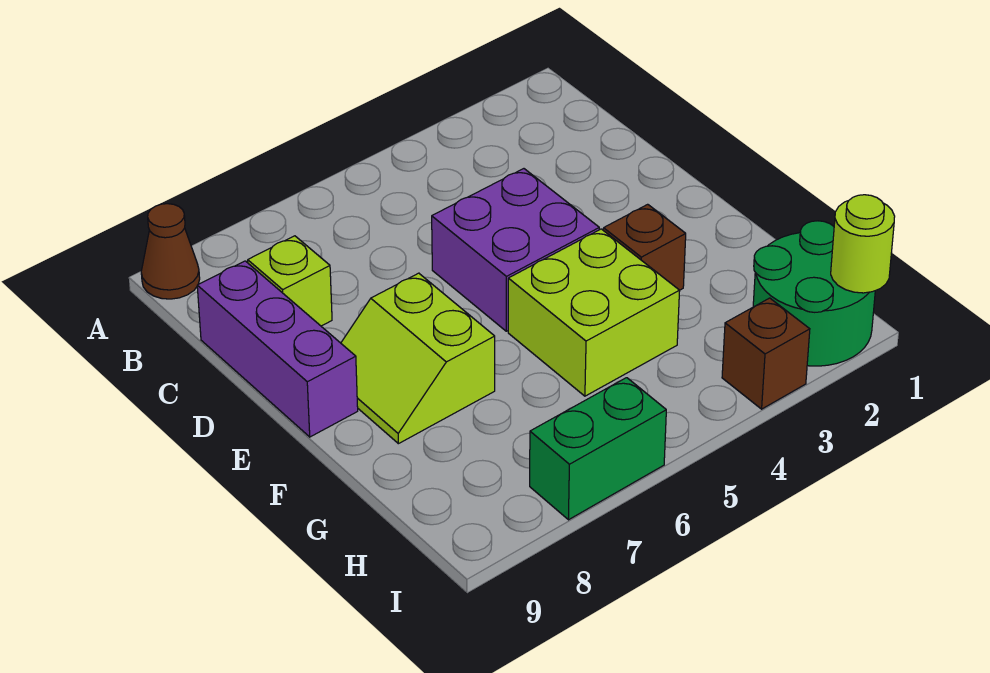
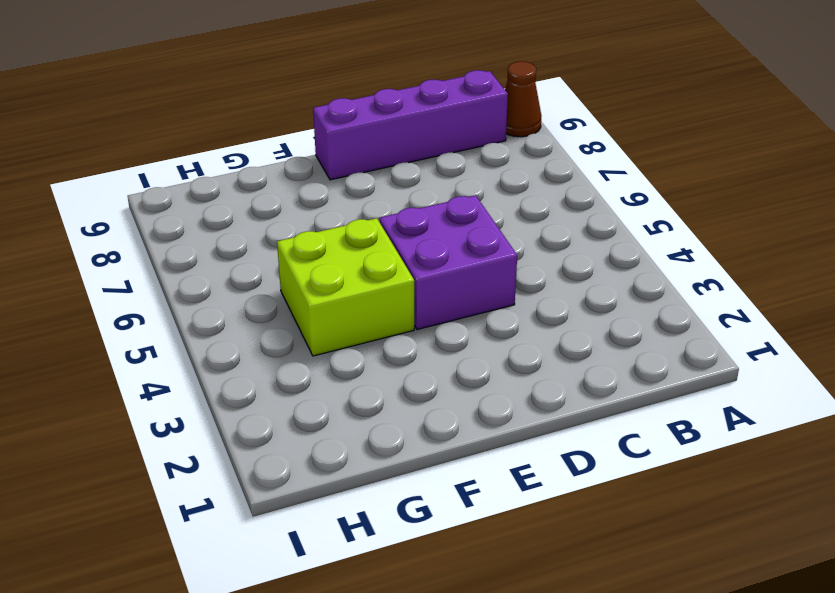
purple 1x4 brick [313,70,508,180] -> purple 1x3 brick [197,261,358,437]
none -> lime 1x1 brick [248,236,332,326]
none -> lime 2x2 slope [341,273,495,444]

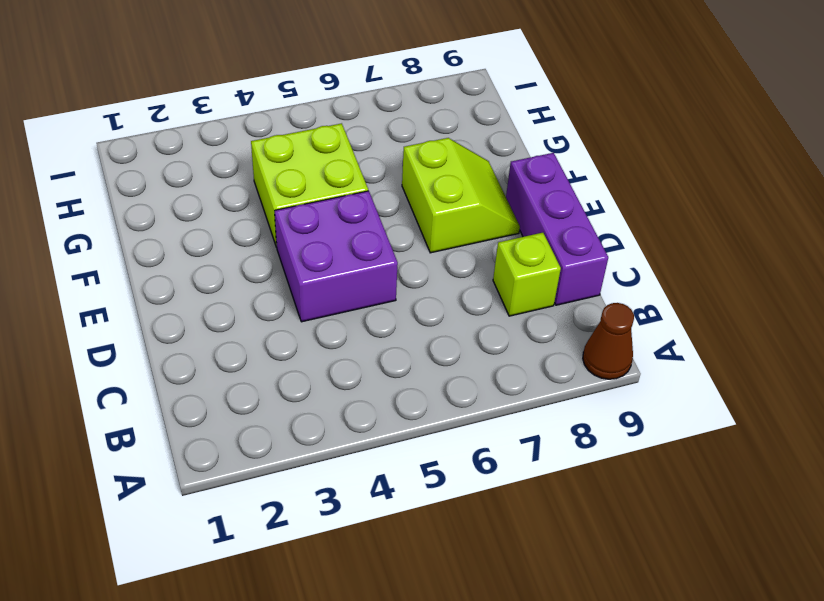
none -> brown 1x1 brick [603,204,686,290]
none -> green 2x2 round brick [753,221,875,366]

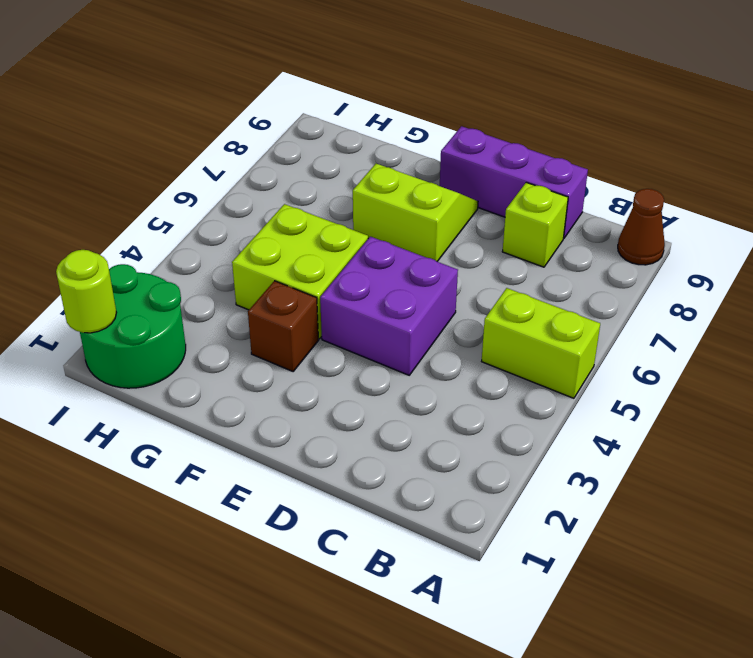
lime 1x2 brick [482,288,600,398] -> none
none -> brown 1x1 brick [722,298,810,409]
none -> green 1x2 brick [530,378,666,520]

